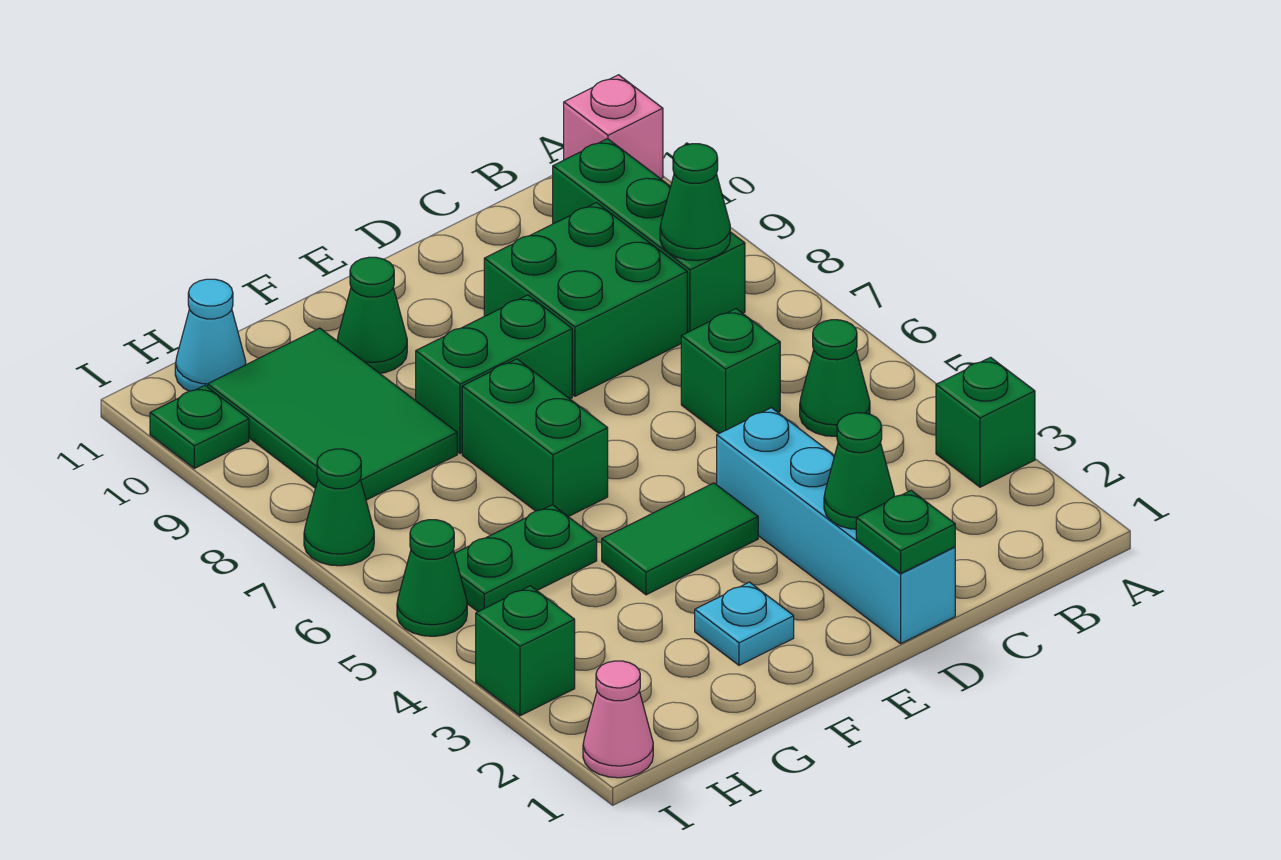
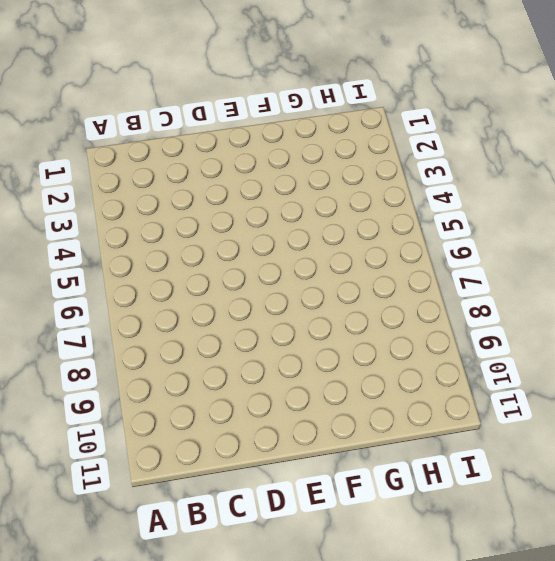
none -> green 1x1 brick [936,357,1035,487]
none -> pink 1x1 brick [564,75,663,179]
none -> green 1x1 cone [800,320,870,437]

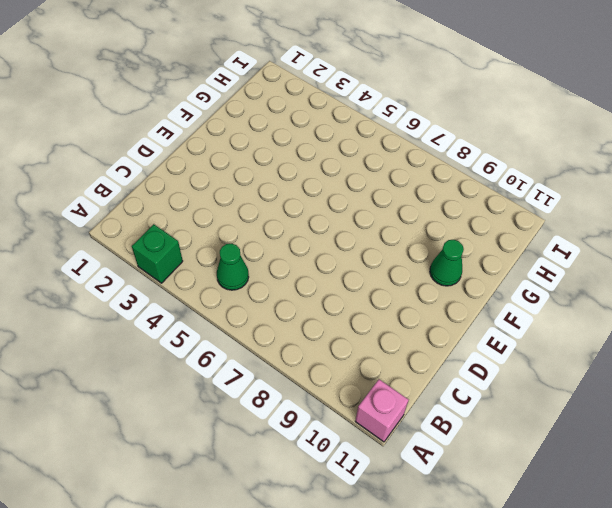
none -> green 1x3 brick [553,139,745,332]
none -> green 1x1 brick [681,309,780,433]
none -> green 2x2 brick [484,203,687,396]

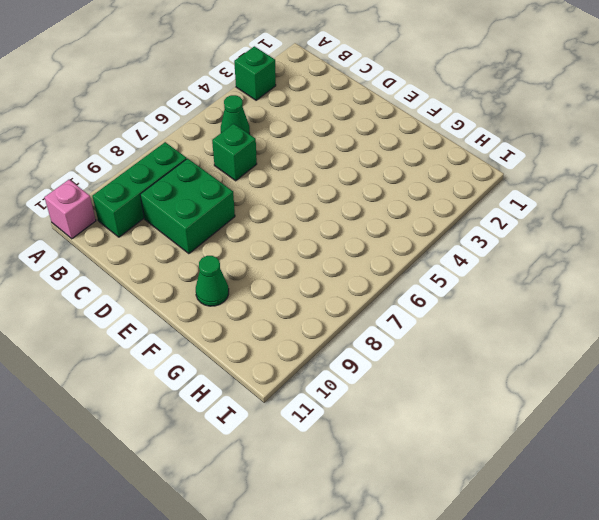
none -> cyan 1x4 brick [717,408,955,643]
none -> green 1x2 tile [602,483,758,595]
none -> green 1x2 brick [416,295,572,453]

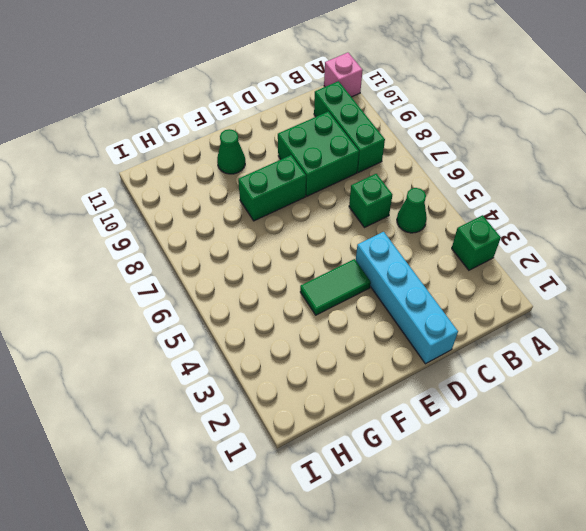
none -> cyan 1x1 plate [695,582,794,665]
none -> green 1x2 brick [462,359,608,517]
none -> green 1x2 plate [455,505,597,612]

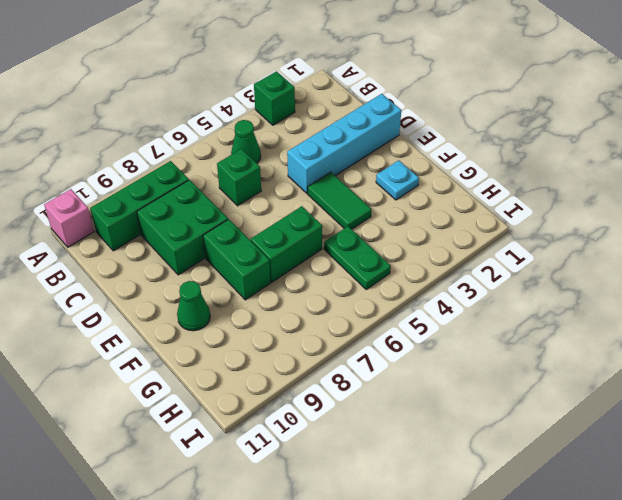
none -> green 2x3 tile [208,328,457,500]
none -> cyan 1x1 cone [175,279,246,391]
none -> pink 1x1 cone [583,661,653,778]

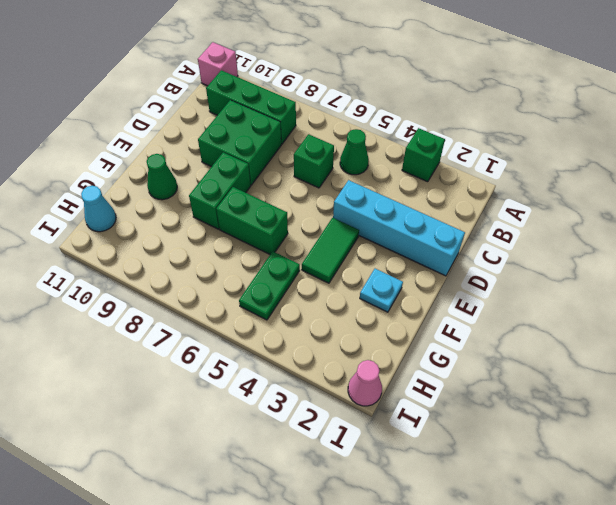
none -> green 2x3 tile [208,328,457,500]
none -> green 1x1 brick [476,586,575,716]
none -> green 1x1 cone [397,520,467,636]

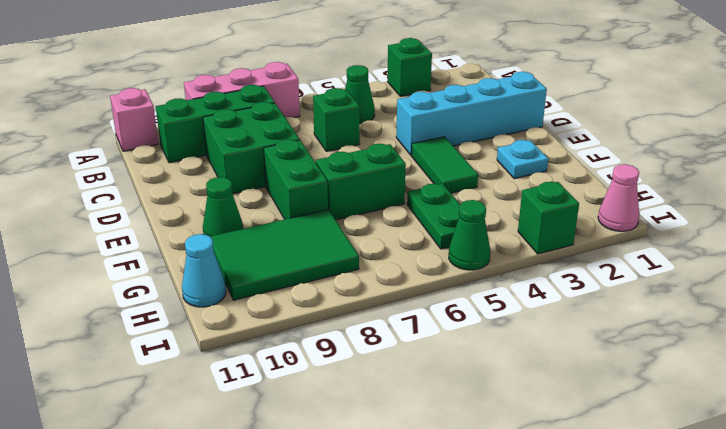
pink 1x3 brick [184,62,300,118] -> none
none -> green 1x1 cone [304,449,374,566]
none -> green 1x1 plate [150,385,249,468]
none -> green 1x1 cone [660,144,730,260]

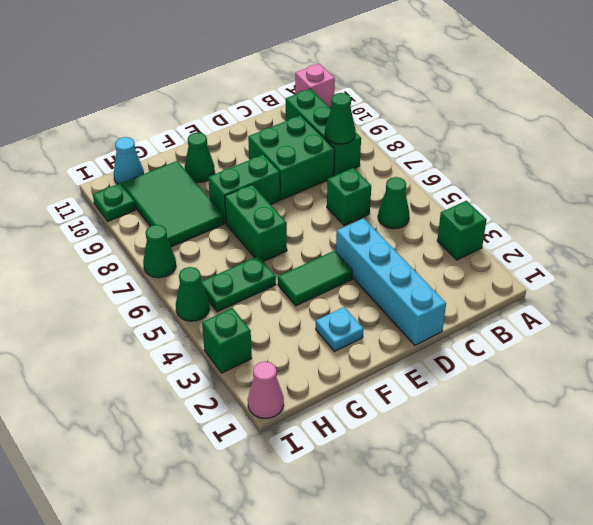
none -> green 1x1 plate [856,491,955,573]
none -> green 1x1 cone [824,413,894,529]

